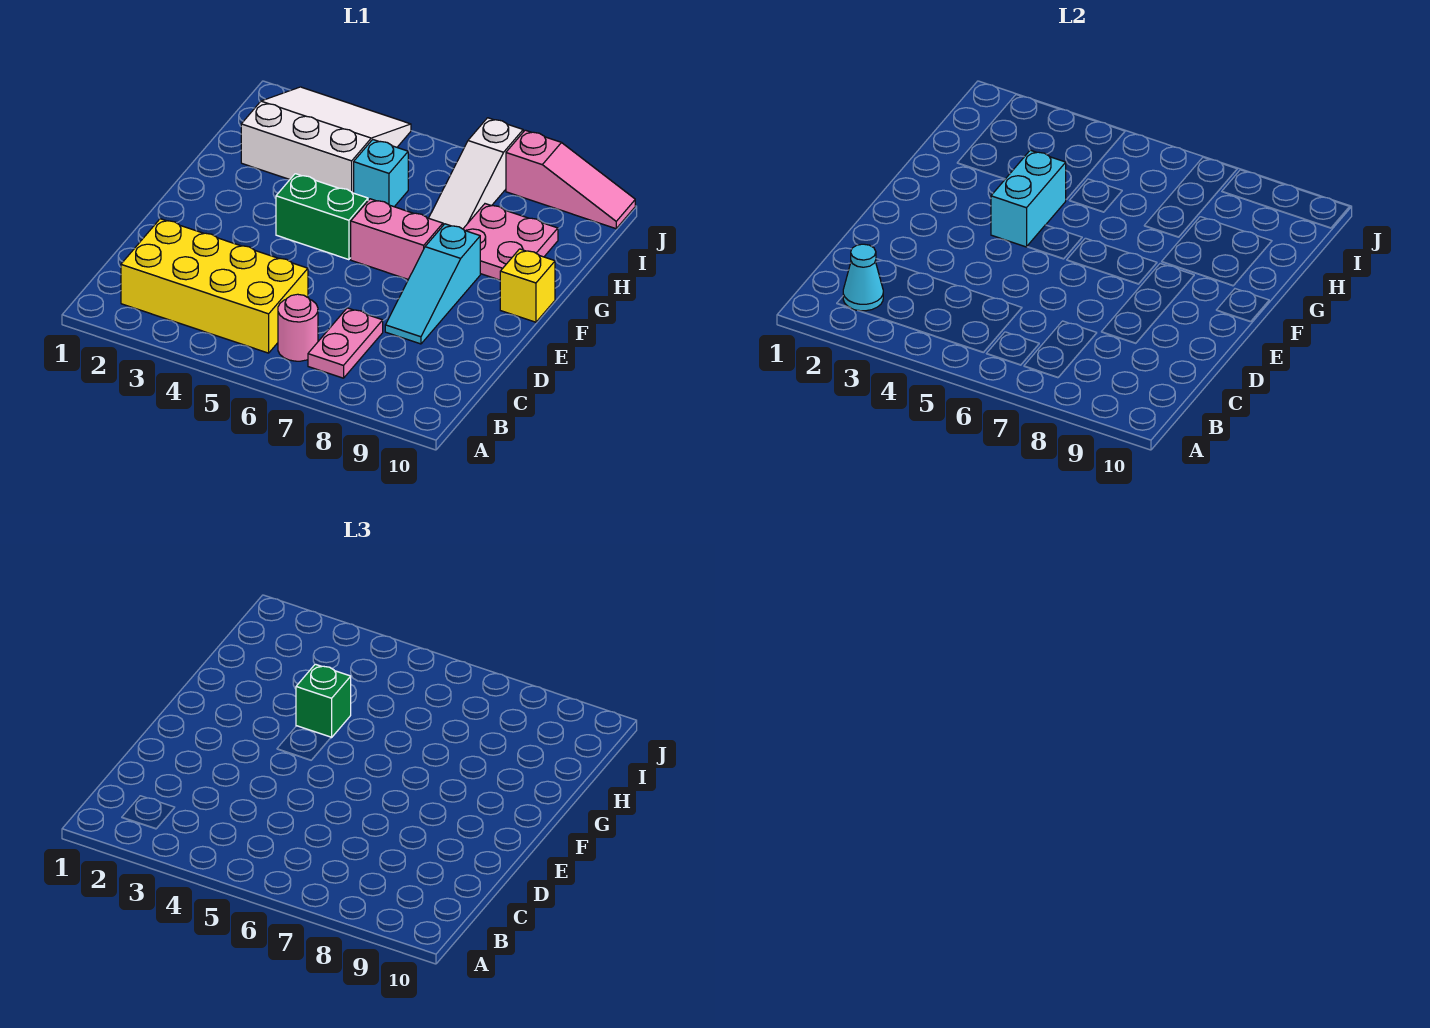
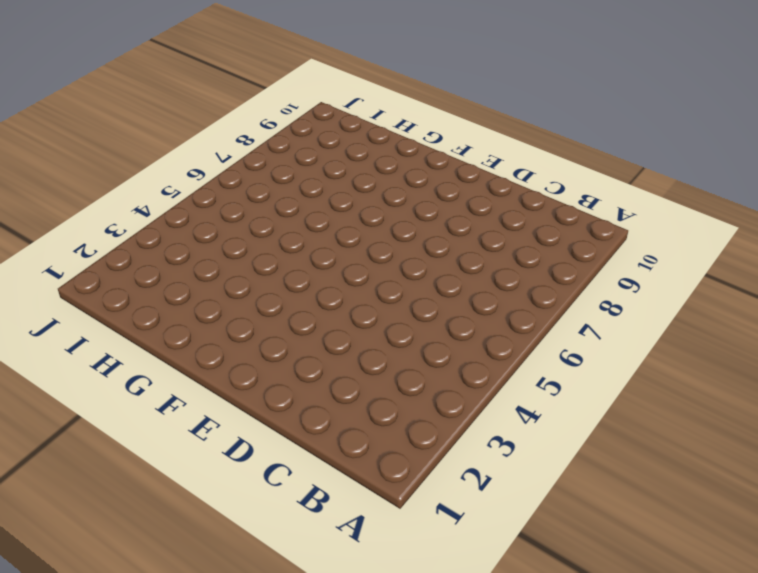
none -> yellow 2x4 brick [121,219,308,353]
none -> pink 1x1 round brick [278,294,318,361]
none -> pink 1x2 plate [308,308,383,378]

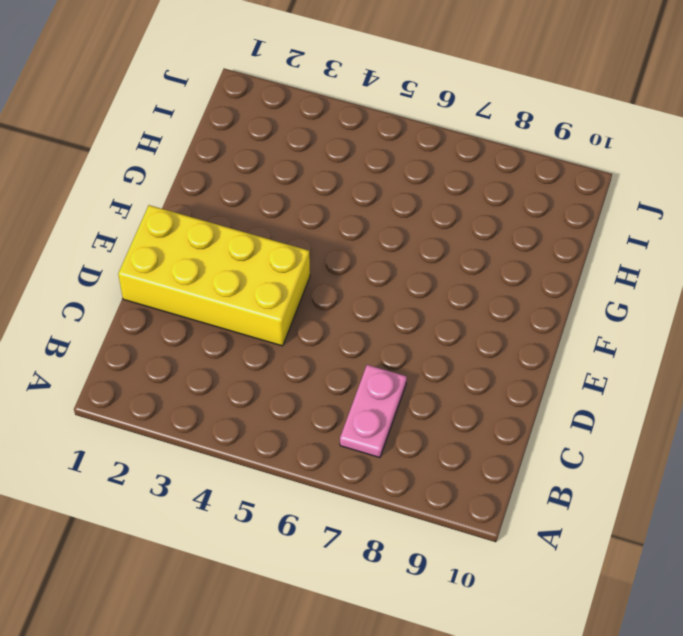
yellow 2x4 brick [118,205,310,346] -> yellow 2x4 brick moved to [121,219,308,353]
none -> pink 1x1 round brick [278,294,318,361]
none -> cyan 1x3 slope [385,224,480,344]
none -> green 1x2 brick [276,174,368,260]

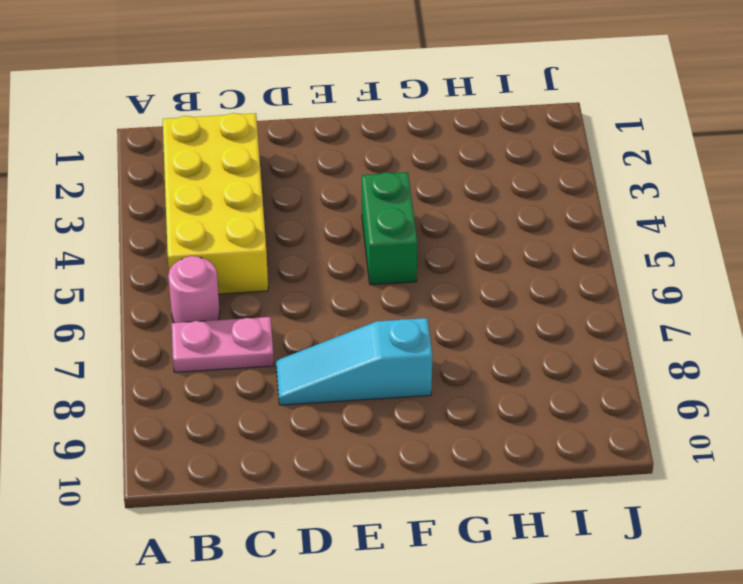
none -> pink 1x2 brick [351,199,443,279]
none -> yellow 1x1 brick [500,249,555,322]
none -> pink 2x2 plate [463,204,558,280]

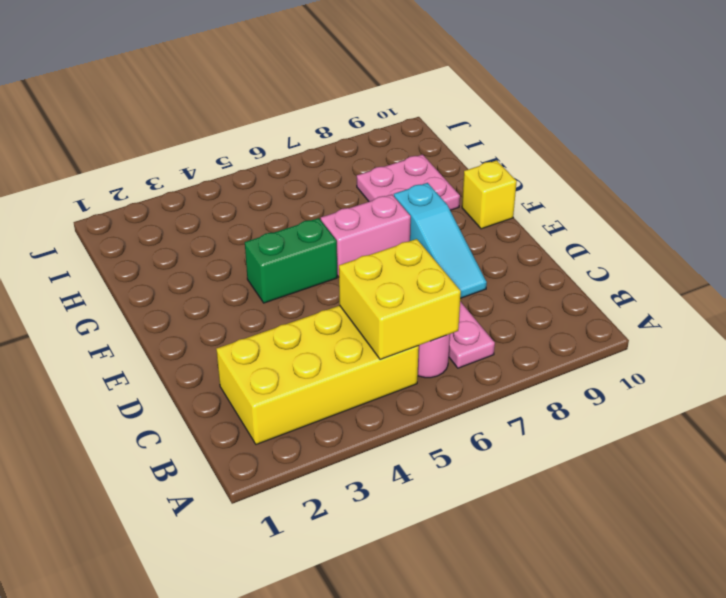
yellow 2x2 brick [339,239,461,359] -> none
none -> white 3x3 slope [241,87,411,193]
none -> cyan 1x1 brick [354,140,408,207]
none -> white 1x3 slope [429,118,523,229]

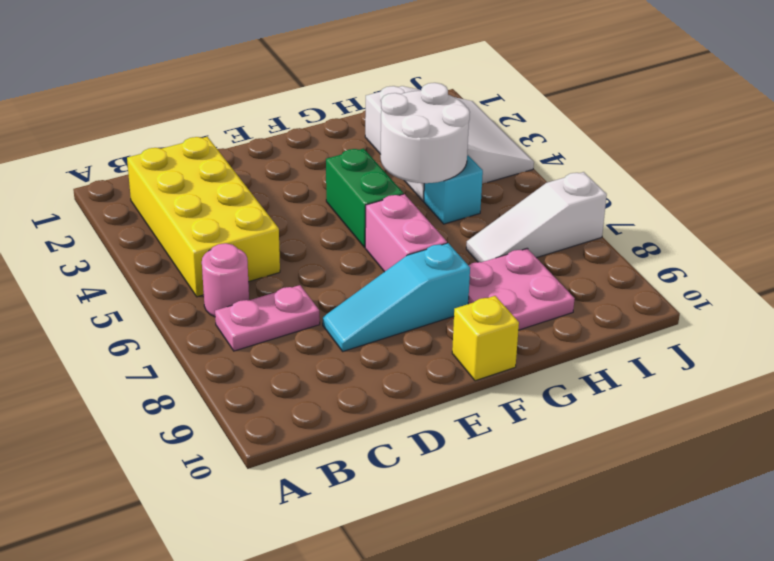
white 2x2 round brick [380,83,470,183] -> cyan 1x2 brick [991,150,1066,247]
none -> pink 1x3 slope [506,130,635,229]
none -> cyan 1x1 cone [843,244,883,311]
none -> green 1x1 brick [296,664,351,738]

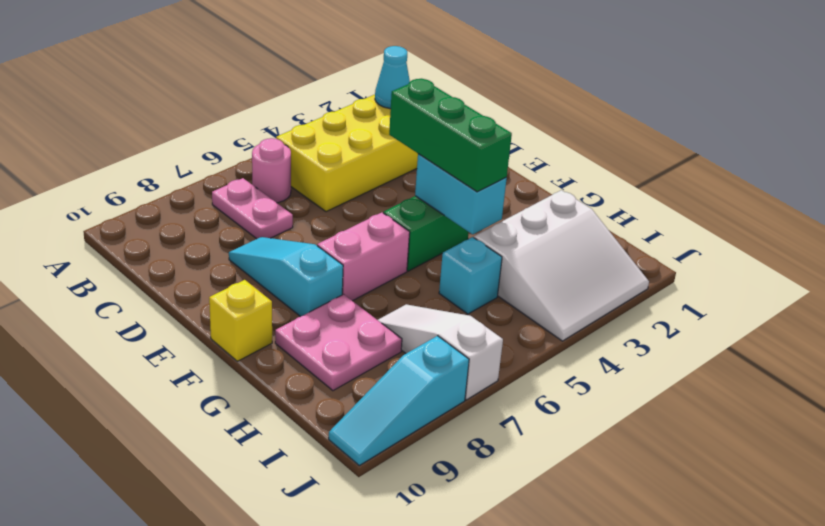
green 1x3 brick [389,79,512,192] -> green 1x1 brick [296,664,351,738]
cyan 1x3 slope [329,336,469,466] -> pink 1x3 slope [506,130,635,229]

